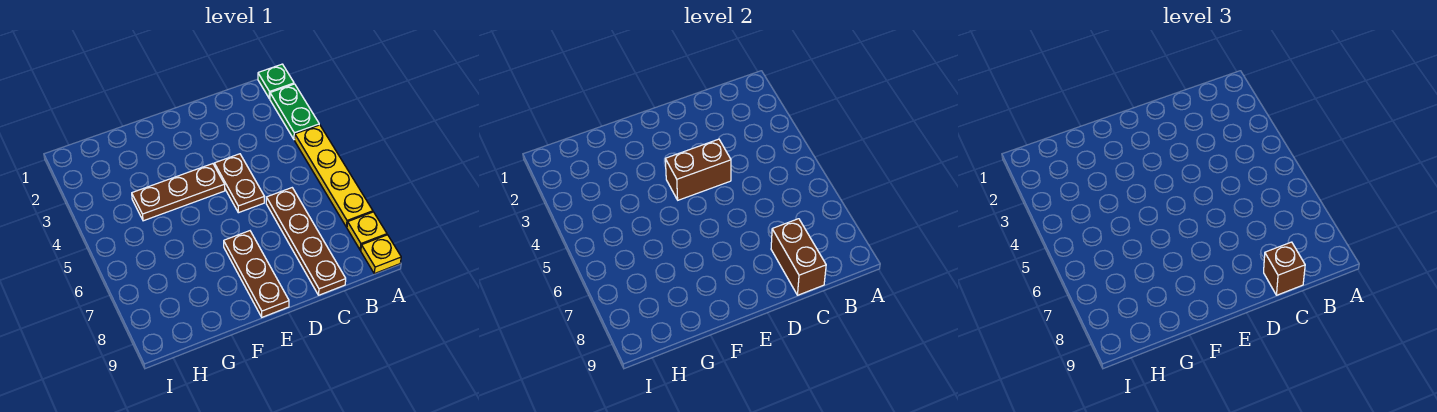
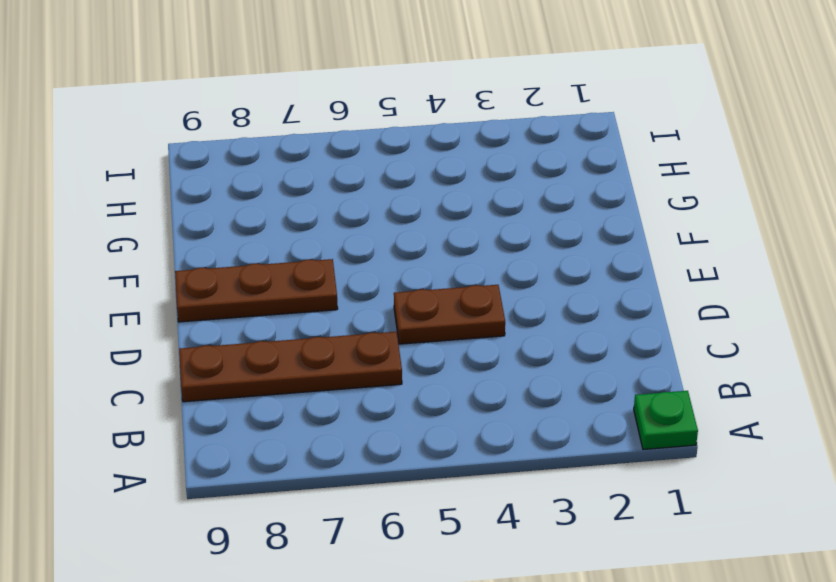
none -> green 1x2 plate [270,84,319,140]
none -> yellow 1x4 plate [295,125,373,227]
none -> yellow 1x1 plate [347,212,387,250]

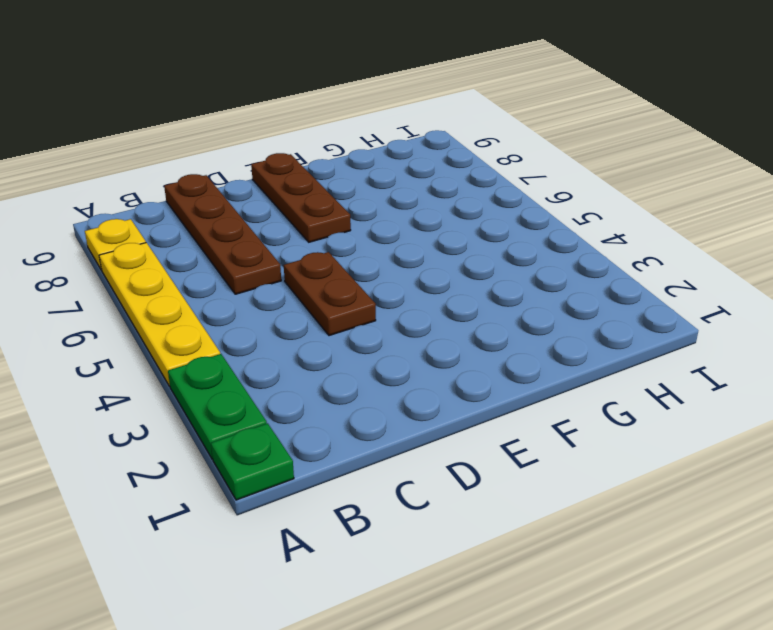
none -> yellow 1x1 plate [361,235,401,274]
none -> brown 1x3 plate [132,164,225,221]
none -> brown 1x2 brick [771,219,826,295]

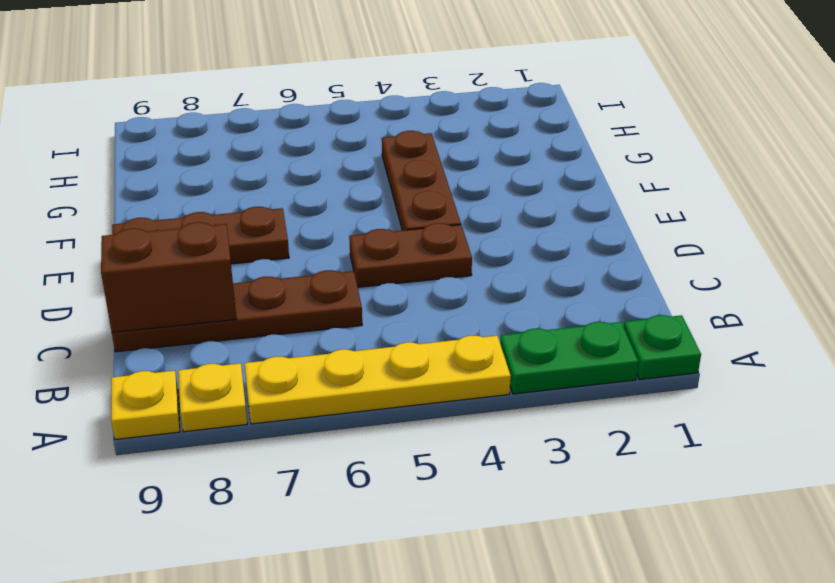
none -> brown 1x2 brick [665,139,731,200]
none -> brown 1x1 brick [1264,242,1305,295]

